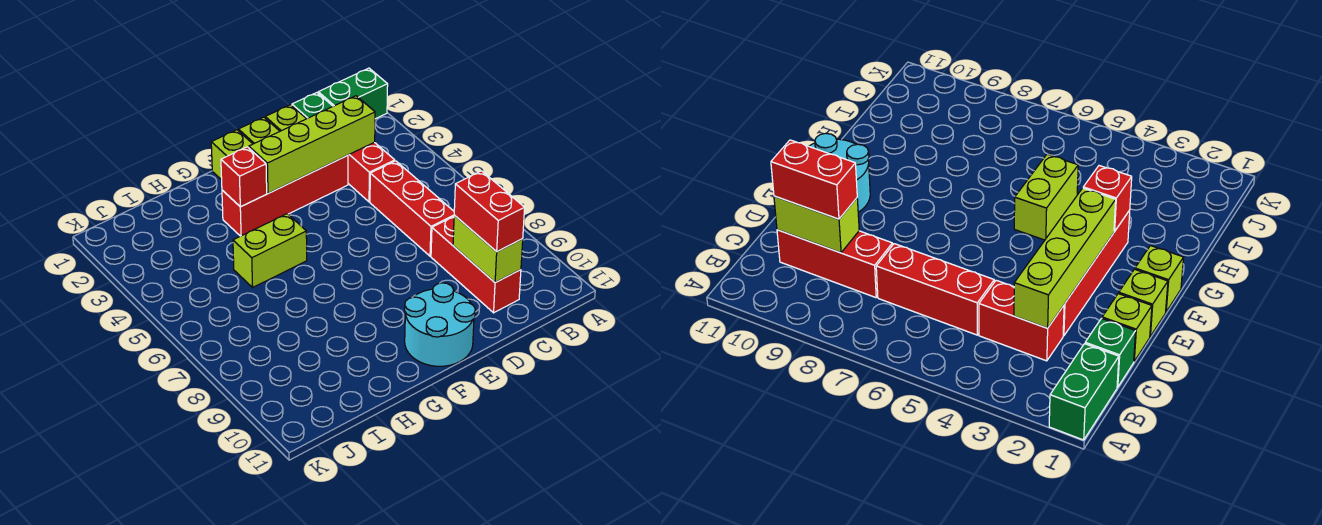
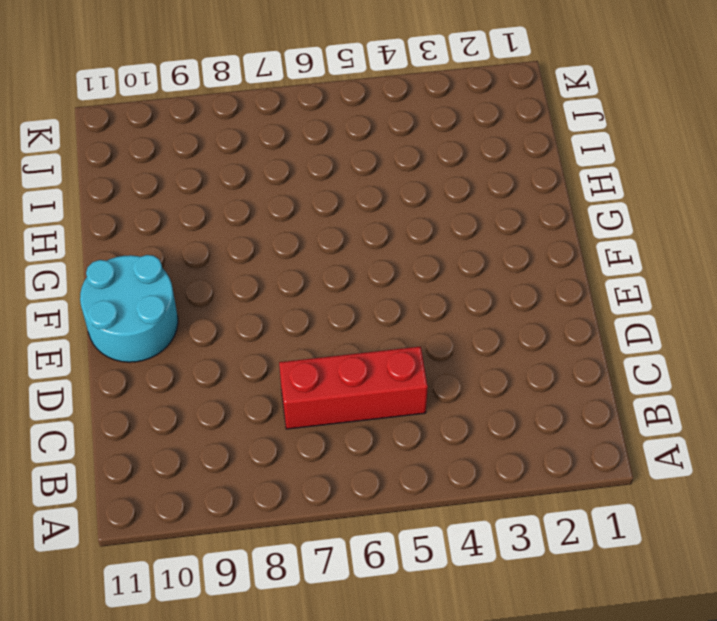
none -> green 1x2 brick [318,68,388,119]
none -> green 1x1 brick [292,93,333,119]
none -> red 1x2 brick [348,142,395,202]

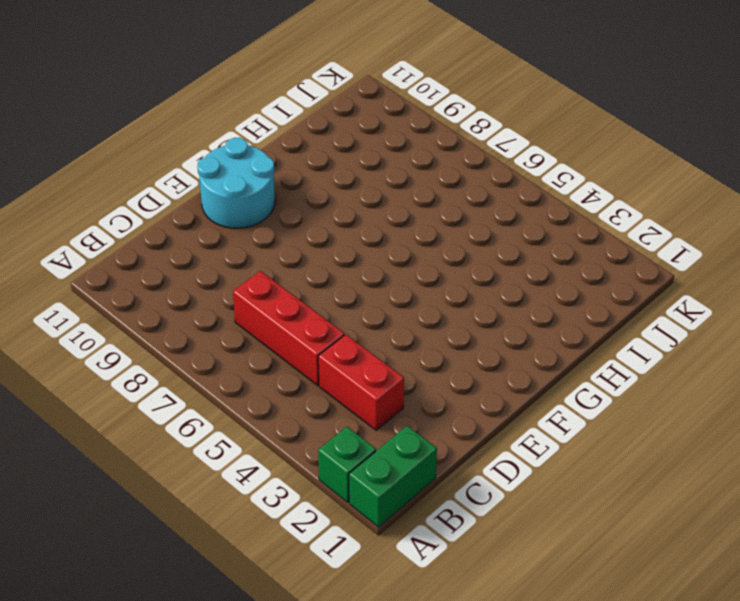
green 1x1 brick [318,427,376,502] -> green 1x1 brick moved to [292,93,333,119]
none -> red 1x3 brick [431,217,521,313]
none -> lime 1x1 brick [265,105,306,131]
none -> red 1x4 brick [222,155,348,236]

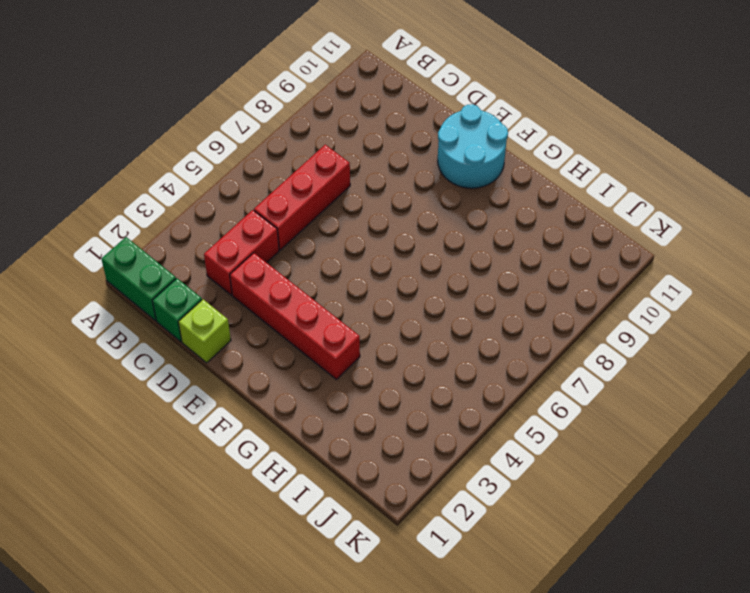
none -> red 1x3 brick [431,217,521,313]
none -> lime 1x1 brick [238,117,280,144]
none -> lime 1x1 brick [211,130,252,180]

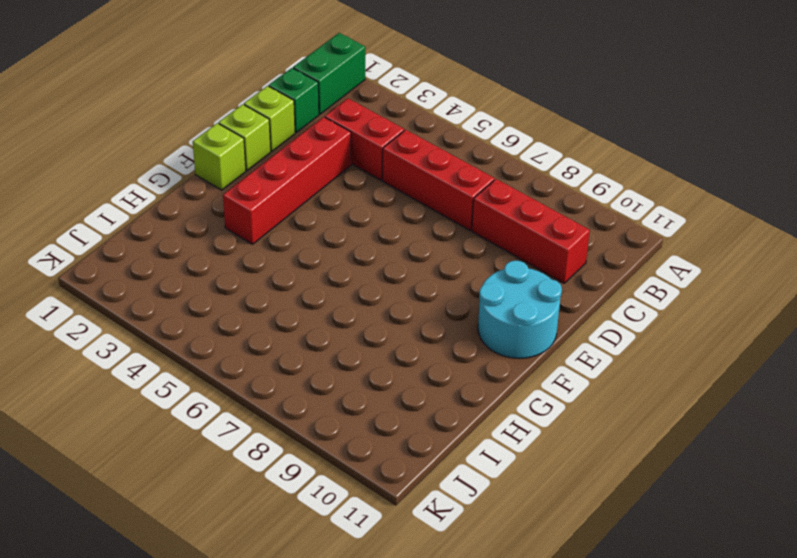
none -> lime 1x2 brick [233,214,307,287]
none -> lime 1x4 brick [249,96,375,193]
none -> lime 1x2 brick [453,215,523,283]

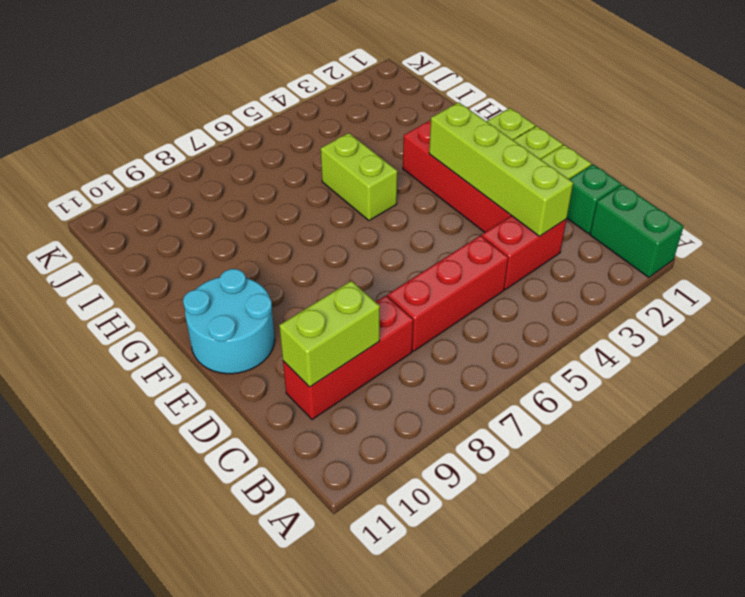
none -> red 1x1 brick [221,147,267,207]
none -> red 1x2 brick [454,171,525,252]

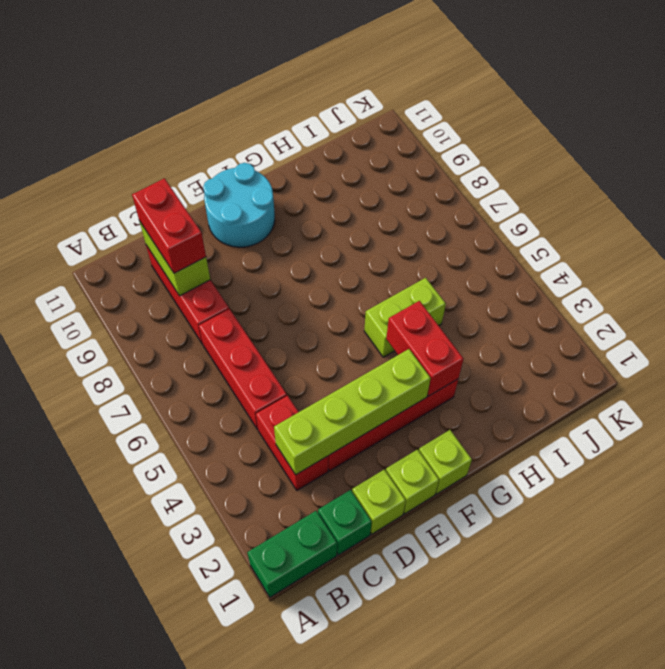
red 1x2 brick [386,301,464,396] -> red 1x1 brick [221,147,267,207]

